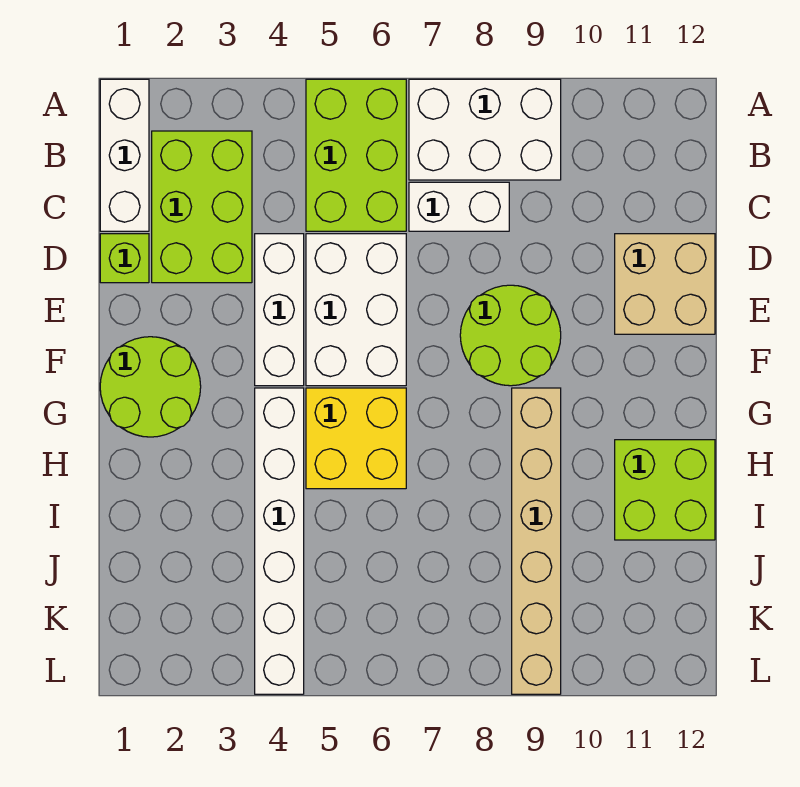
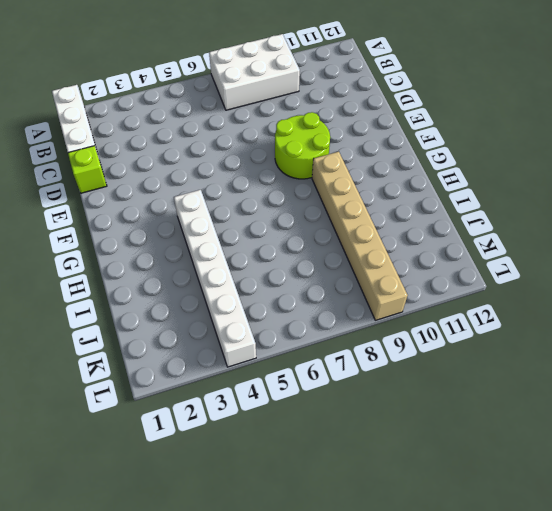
none -> lime 2x3 brick [306,79,406,231]
none -> lime 2x3 brick [152,131,252,283]
none -> white 1x2 brick [409,182,509,231]

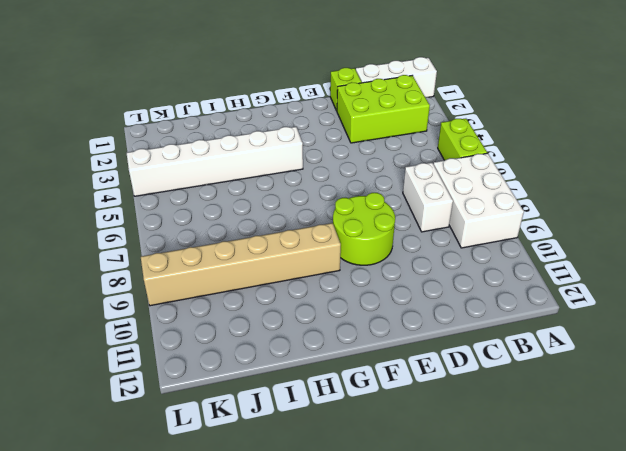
lime 1x2 brick [438,119,487,160] -> lime 2x3 brick [306,79,406,231]
none -> white 1x3 brick [255,234,304,386]
none -> white 2x3 brick [306,234,406,386]
none -> tan 2x2 brick [615,234,715,334]

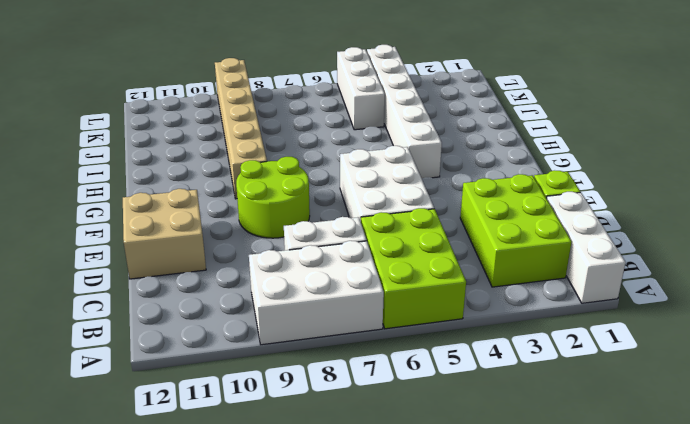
white 1x3 brick [337,47,385,130] -> white 1x3 brick moved to [255,234,304,386]
none -> lime 2x2 round brick [100,337,201,437]
none -> yellow 2x2 brick [306,388,406,489]
none -> lime 2x2 brick [615,440,715,540]

